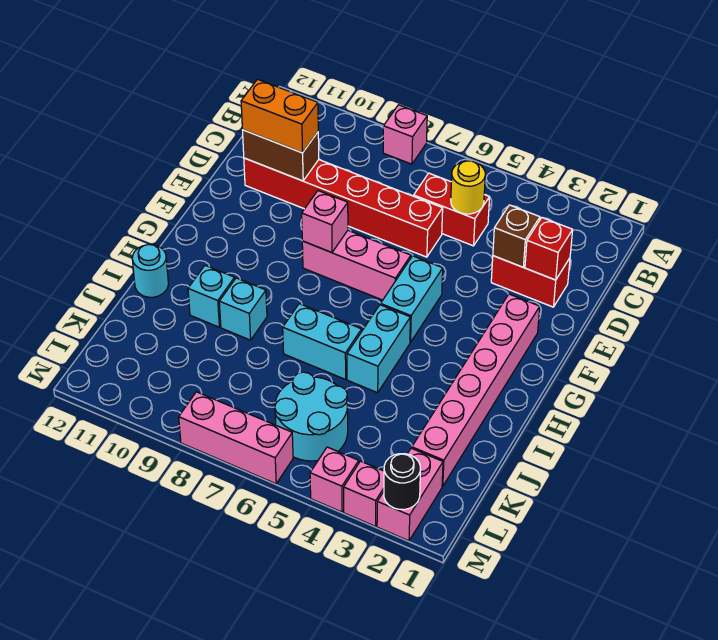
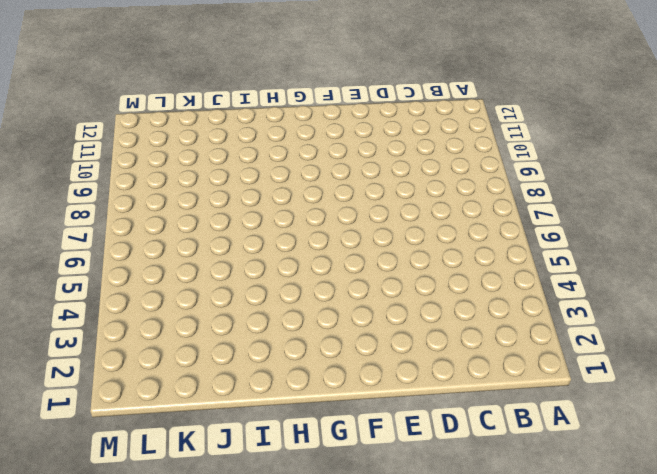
none -> pink 1x1 brick [383,105,427,164]
none -> red 1x2 brick [414,173,490,246]
none -> red 1x2 brick [491,256,570,307]

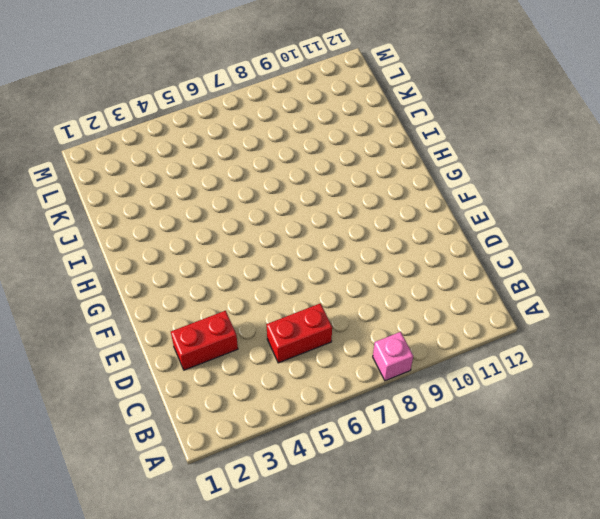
none -> red 1x6 brick [244,158,443,257]
none -> pink 1x6 brick [412,294,540,486]
none -> cyan 1x2 brick [381,256,443,342]

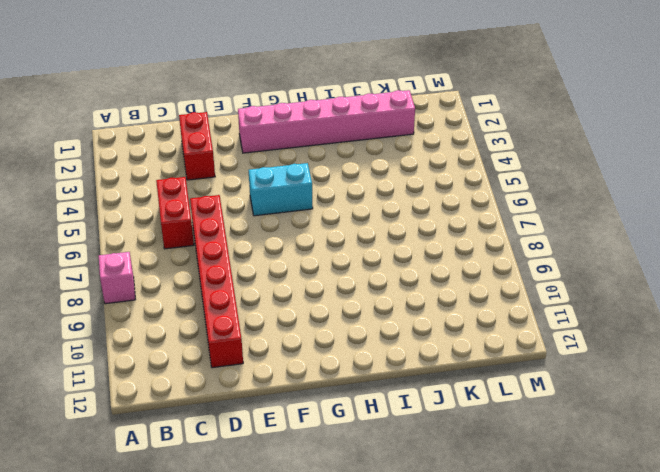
none -> pink 1x3 brick [302,230,411,300]
none -> cyan 1x2 brick [347,305,410,393]
none -> cyan 1x2 brick [283,304,362,379]

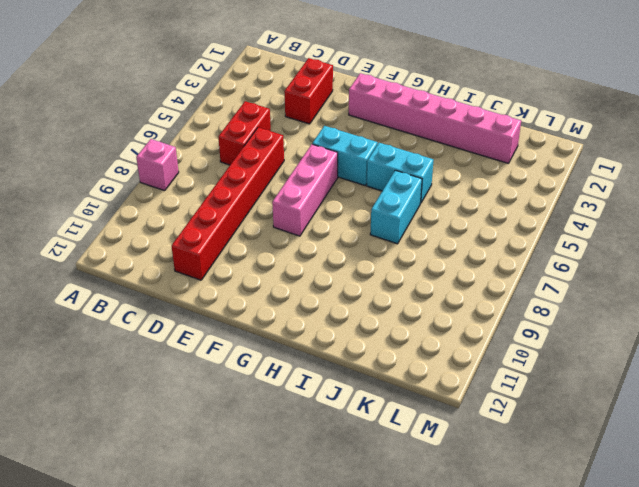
none -> cyan 1x1 brick [219,278,267,340]
none -> cyan 1x1 brick [188,265,235,327]
none -> cyan 1x1 round brick [132,245,168,297]

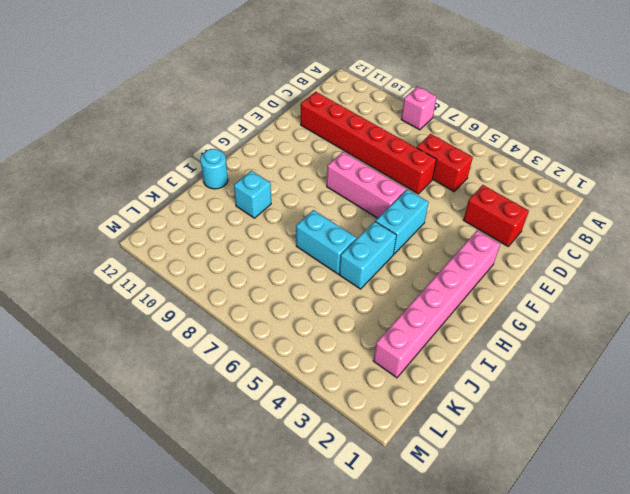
none -> cyan 1x1 brick [219,278,267,340]
none -> cyan 2x2 round brick [275,372,348,461]
none -> pink 1x2 brick [377,448,443,541]

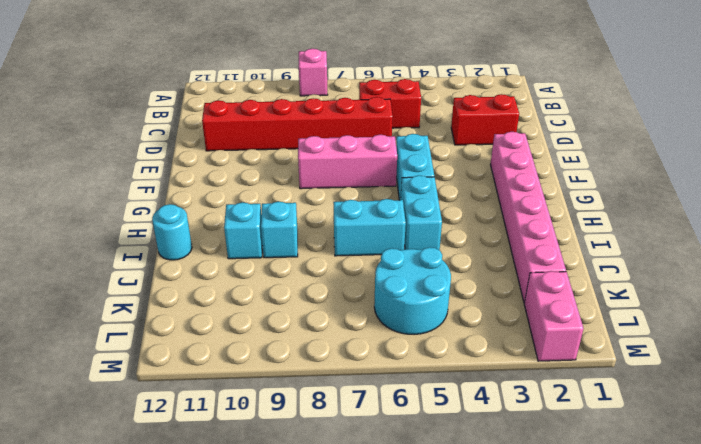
none -> pink 1x1 brick [344,461,384,526]
none -> pink 1x1 brick [310,447,359,512]
none -> pink 1x3 brick [179,392,293,484]

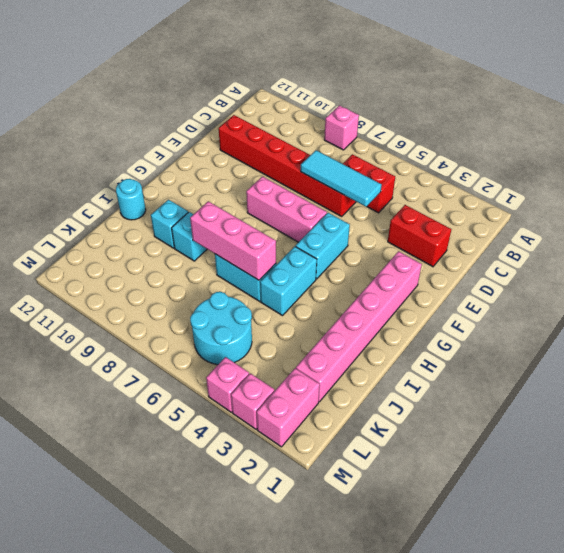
cyan 1x3 tile [301,150,382,207] -> none
pink 1x3 brick [190,201,276,280] -> pink 1x3 brick moved to [179,392,293,484]
none -> yellow 1x1 round brick [451,161,485,214]
none -> red 1x1 brick [525,218,573,280]
none -> brown 1x1 brick [493,205,540,267]

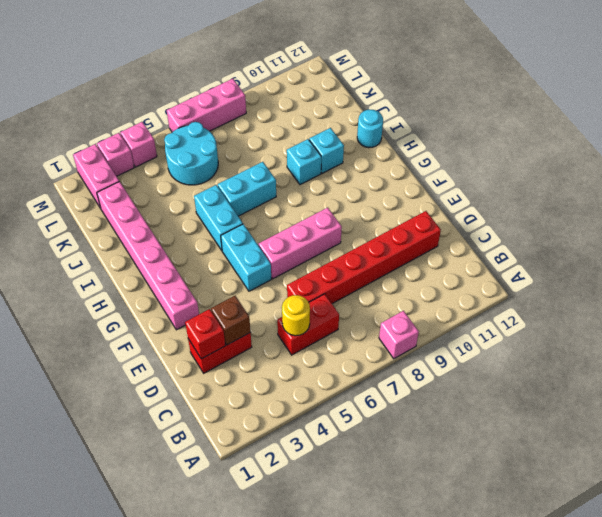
none -> brown 1x2 brick [243,130,319,181]
none -> pink 1x1 brick [302,191,348,253]
none -> black 1x1 round brick [384,454,420,510]

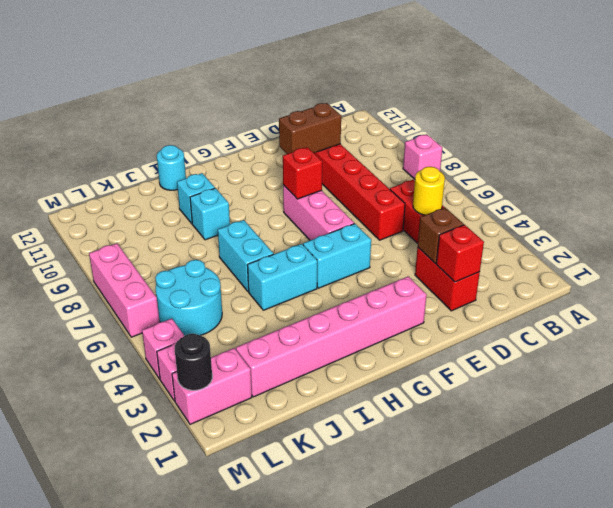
brown 1x2 brick [279,103,341,154] -> brown 1x2 brick turned to [243,130,319,181]
red 1x1 brick [283,147,322,199] -> pink 1x1 brick [302,191,348,253]
none -> orange 1x2 brick [241,79,318,153]

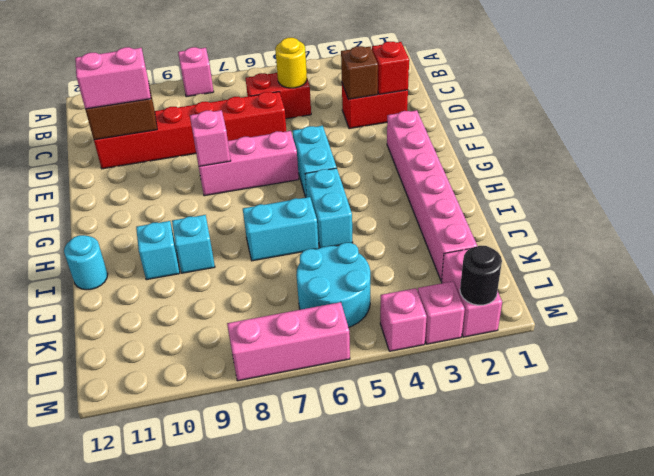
pink 1x2 brick [75,47,151,109] -> orange 1x2 brick [241,79,318,153]

